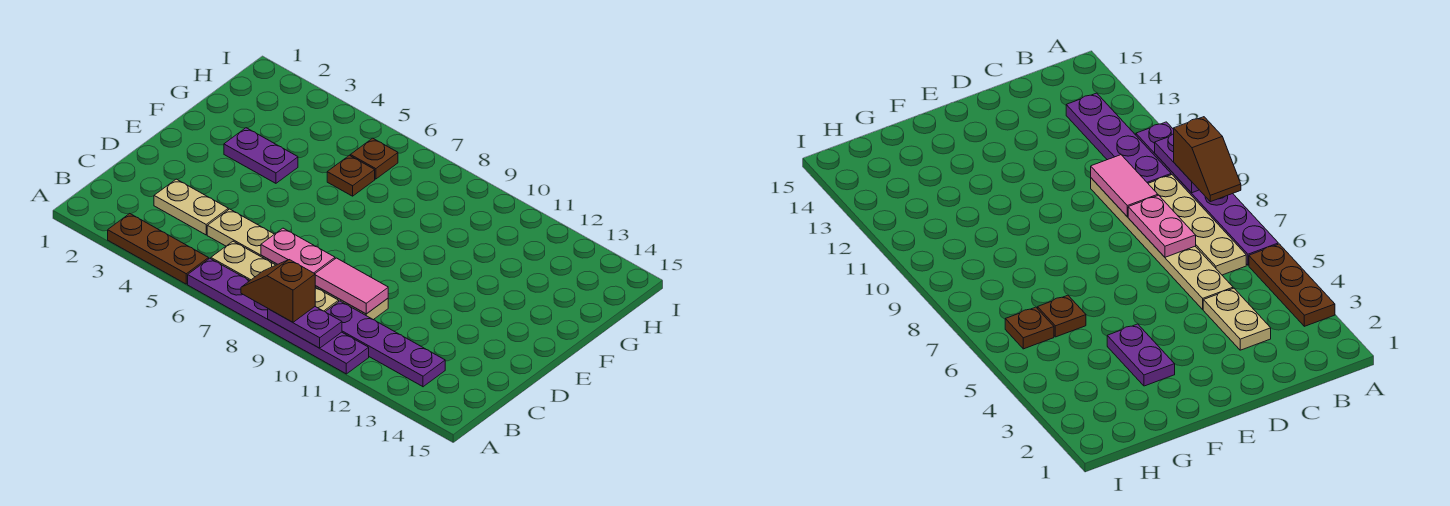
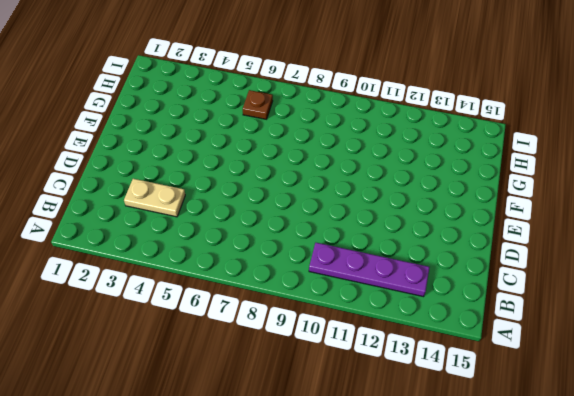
none -> brown 1x3 plate [108,214,209,284]
none -> purple 1x6 plate [188,258,369,374]
none -> tan 1x4 plate [211,241,339,311]

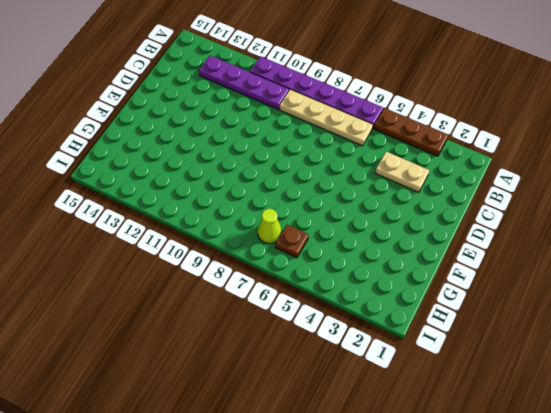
lime 1x1 cone [258,209,282,243] -> none
none -> tan 1x6 plate [207,209,388,320]
none -> purple 1x2 plate [224,128,298,183]
none -> brown 1x1 plate [327,155,375,196]

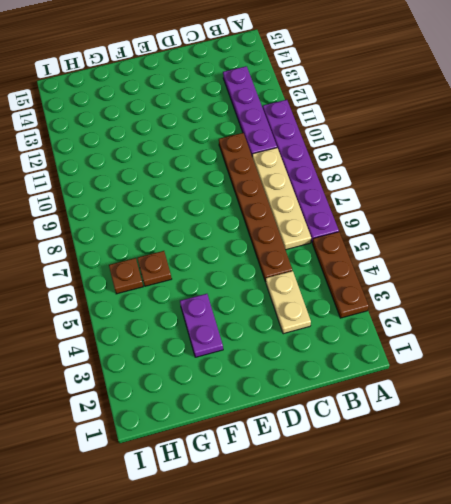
brown 1x6 plate [219,133,292,282] -> tan 1x6 plate [207,209,388,320]
none -> purple 1x2 plate [268,307,342,348]
none -> pink 1x2 plate [261,228,335,274]
none -> pink 1x2 tile [315,258,388,314]

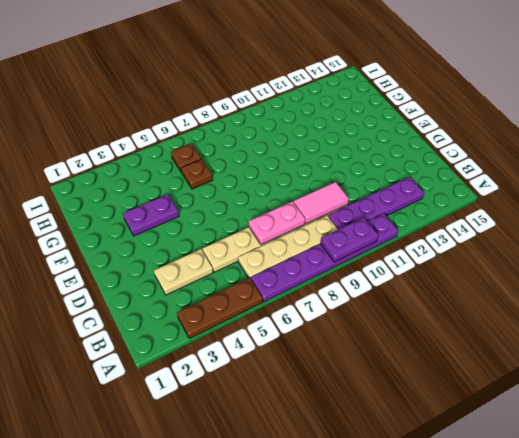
none -> brown 1x2 slope [241,260,315,322]

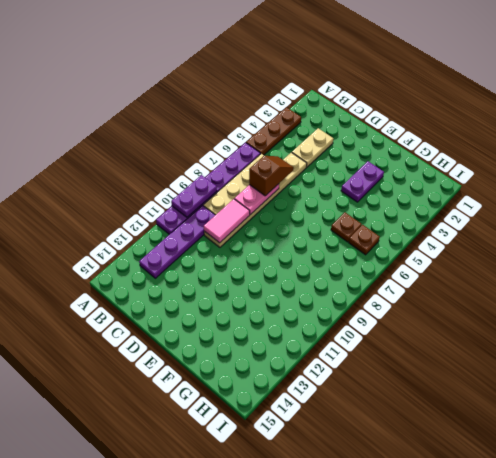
brown 1x2 slope [249,156,294,196] -> brown 1x2 slope moved to [241,260,315,322]

